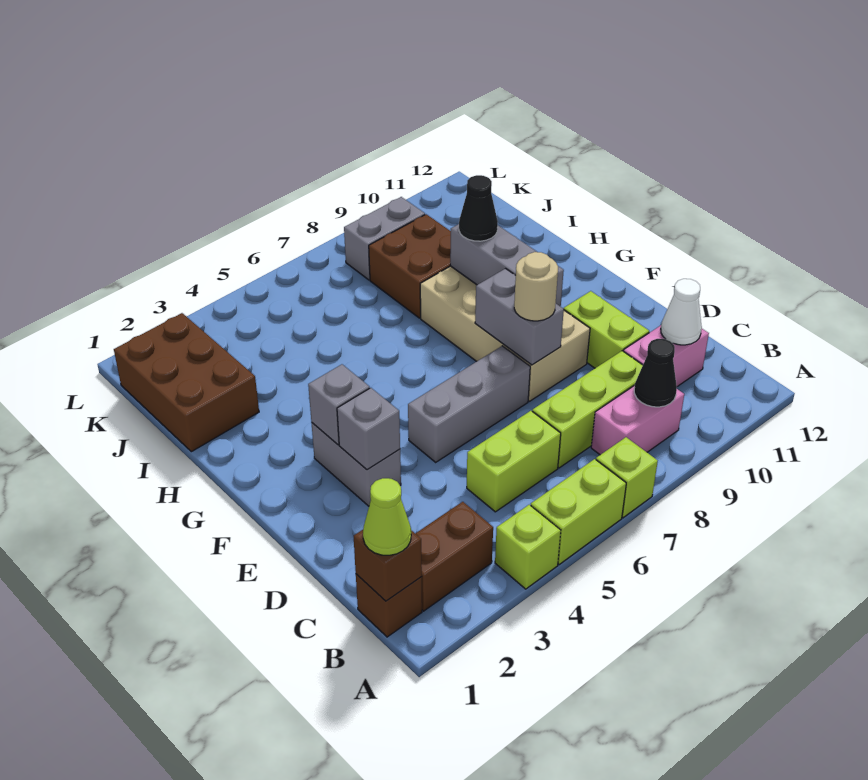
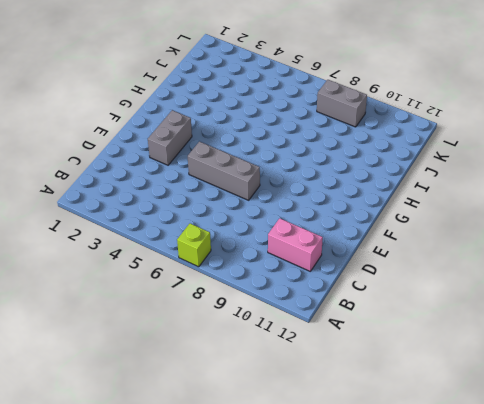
none -> lime 1x1 brick [495,505,561,589]
none -> lime 1x2 brick [531,459,626,565]
none -> brown 1x1 brick [356,574,422,637]

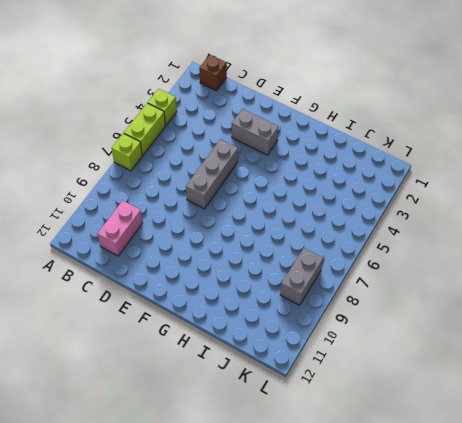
none -> brown 1x2 brick [415,502,493,611]
none -> pink 1x2 brick [591,386,684,455]
none -> lime 1x2 brick [467,411,561,512]

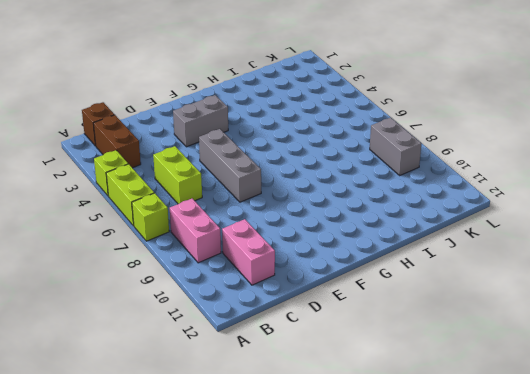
none -> lime 1x3 brick [532,351,643,468]
none -> lime 1x2 brick [563,291,649,368]
none -> tan 2x4 brick [420,266,590,401]

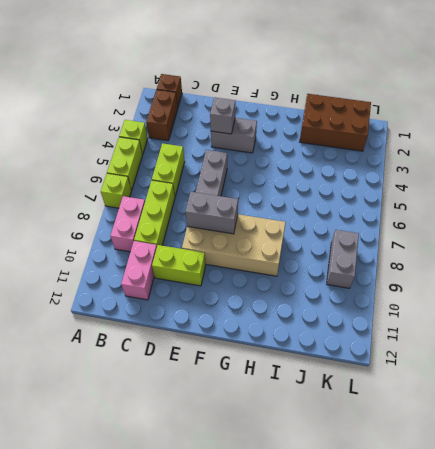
none -> brown 2x2 brick [369,214,451,318]
none -> brown 1x1 brick [354,530,422,601]
none -> black 1x1 cone [634,339,677,407]

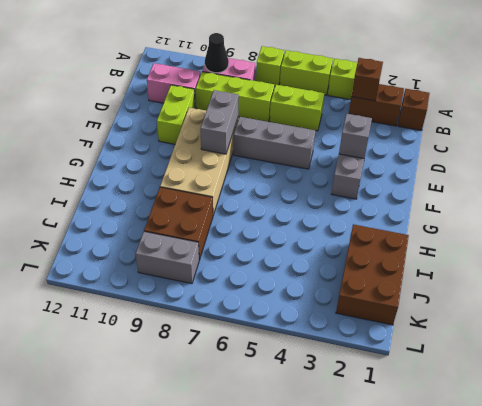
brown 1x1 brick [351,58,383,101] -> brown 1x1 brick moved to [354,530,422,601]
none -> white 1x1 cone [661,279,702,345]
none -> grey 1x1 brick [308,364,370,445]
none -> grey 1x3 brick [450,224,564,307]

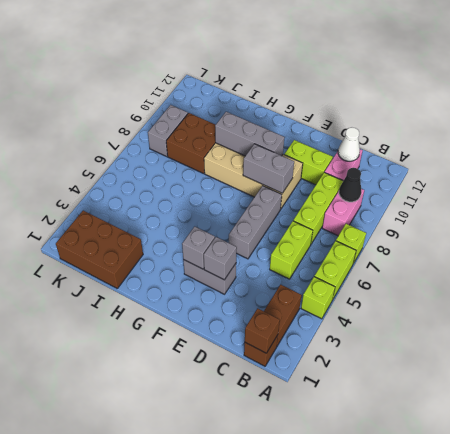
none -> lime 1x1 cone [363,478,411,555]
none -> tan 1x1 round brick [514,252,558,321]
none -> black 1x1 cone [459,175,498,241]

